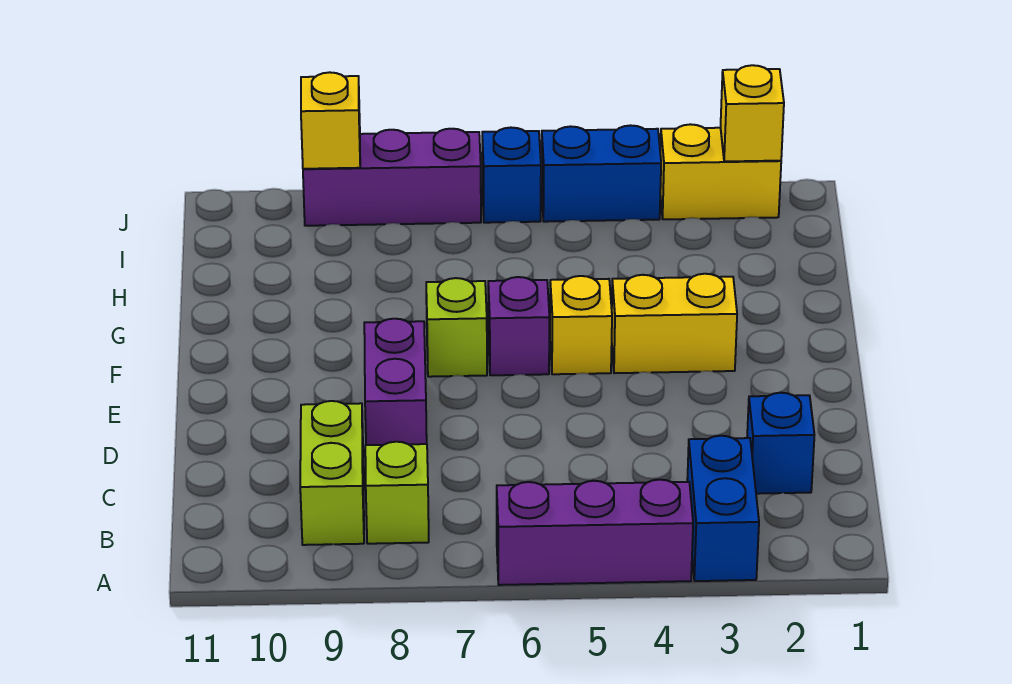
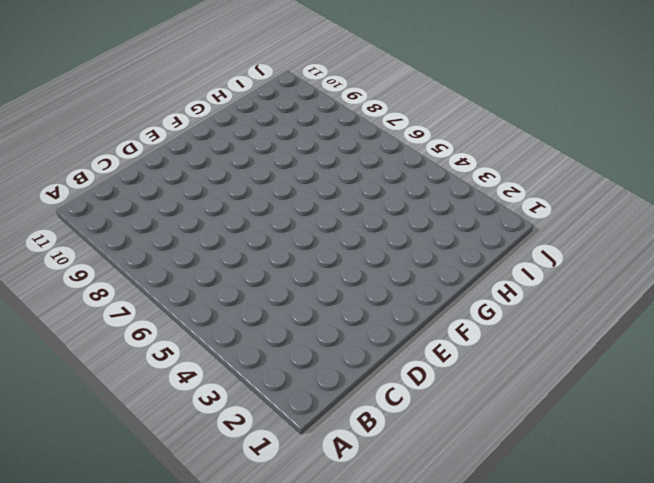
none -> blue 1x2 brick [687,436,759,581]
none -> purple 1x3 brick [497,480,693,585]
none -> lime 1x1 brick [365,442,429,544]

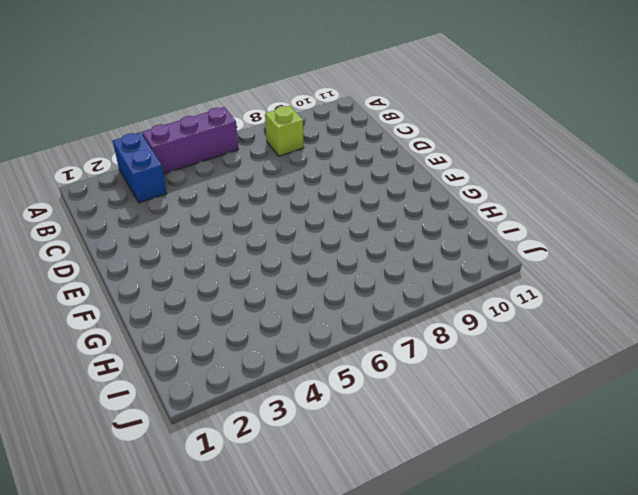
none -> lime 1x2 brick [300,401,364,545]
none -> blue 1x1 brick [747,393,814,494]
none -> purple 1x2 brick [364,319,427,445]

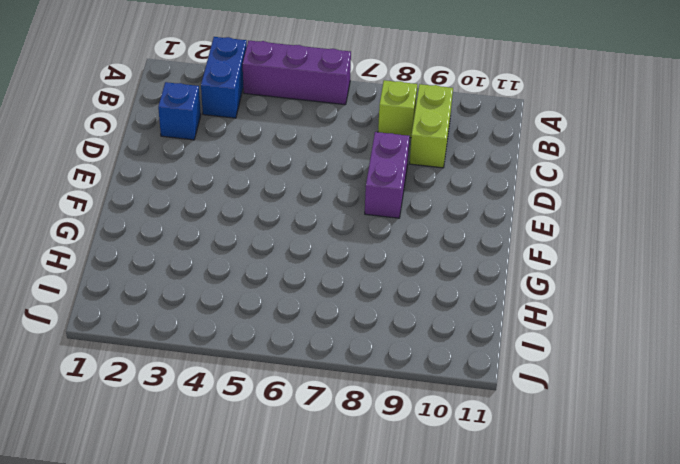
none -> yellow 1x2 brick [612,274,737,373]
none -> yellow 1x1 brick [550,276,612,374]
none -> purple 1x1 brick [488,277,549,375]

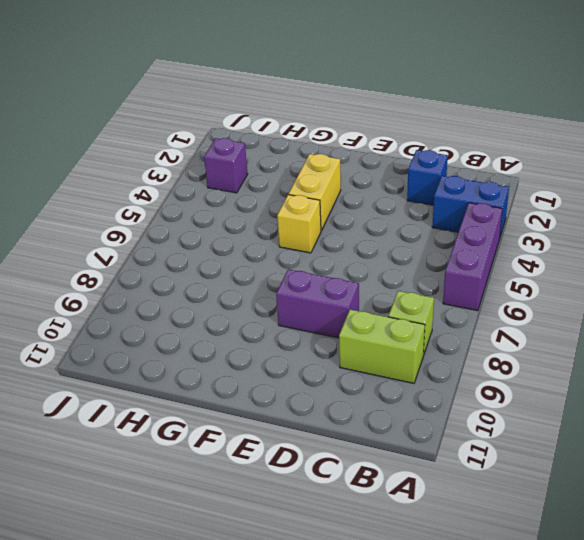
purple 1x1 brick [204,138,248,193] -> purple 1x1 brick moved to [488,277,549,375]
none -> lime 1x1 brick [426,278,487,377]
none -> yellow 1x2 brick [660,124,781,219]
none -> blue 1x2 brick [541,125,661,222]

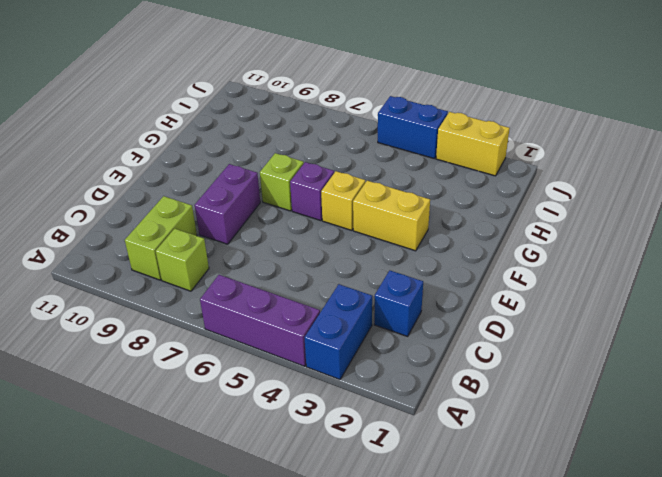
none -> blue 1x1 brick [482,128,541,223]
none -> purple 1x3 brick [303,129,481,226]
none -> yellow 1x1 brick [721,65,784,162]

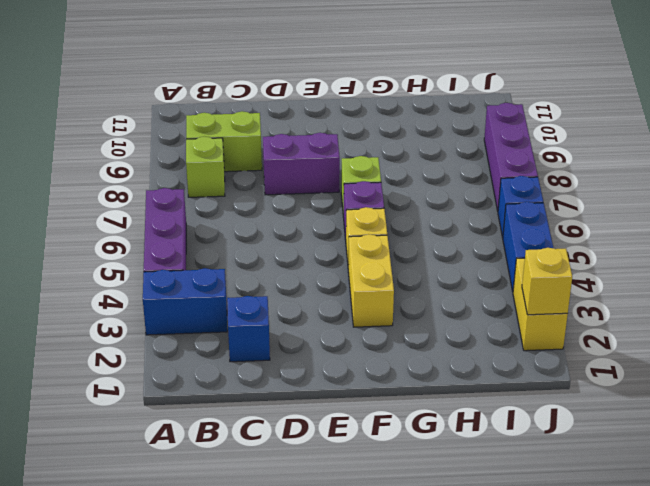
none -> yellow 1x1 brick [301,72,360,169]

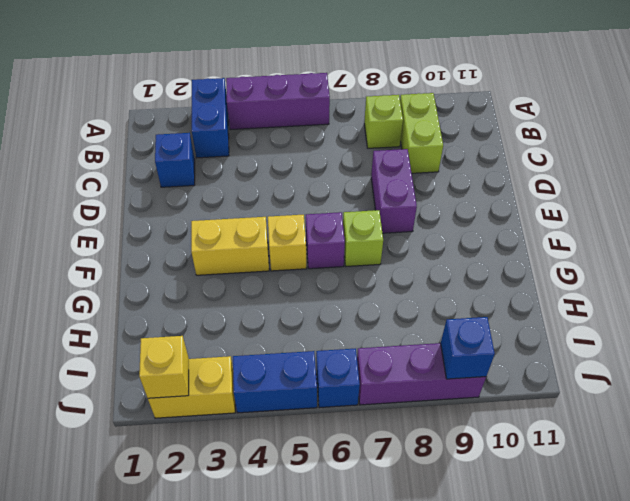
blue 1x1 brick [441,317,495,379] -> yellow 1x1 brick [301,72,360,169]

